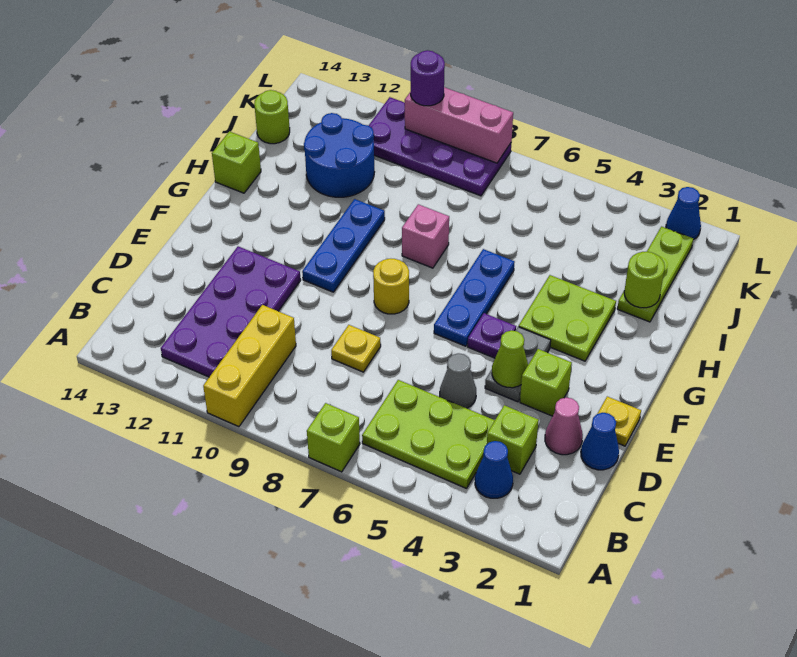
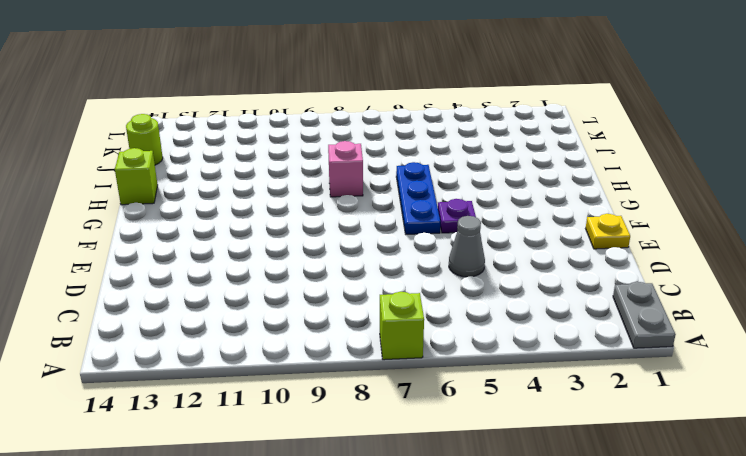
grey 1x2 plate [613,282,676,348] -> grey 1x2 plate moved to [485,327,551,402]
none -> yellow 1x3 brick [203,305,296,427]
none -> blue 1x1 cone [475,441,513,498]
none -> lime 2x3 plate [362,380,495,488]

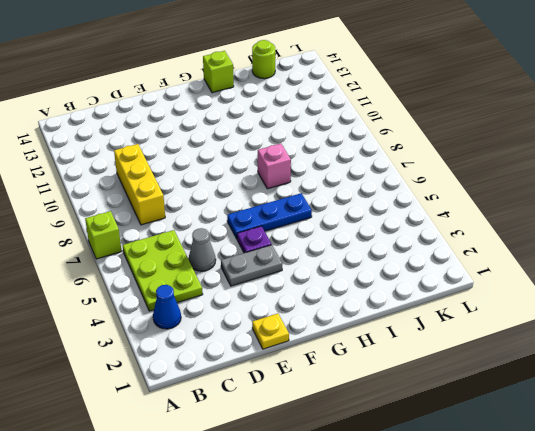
yellow 1x3 brick [114,144,165,225] -> yellow 1x3 brick turned to [203,305,296,427]
none -> purple 2x4 plate [161,246,301,377]
none -> lime 1x1 brick [487,405,539,474]
none -> blue 1x1 cone [581,413,619,470]

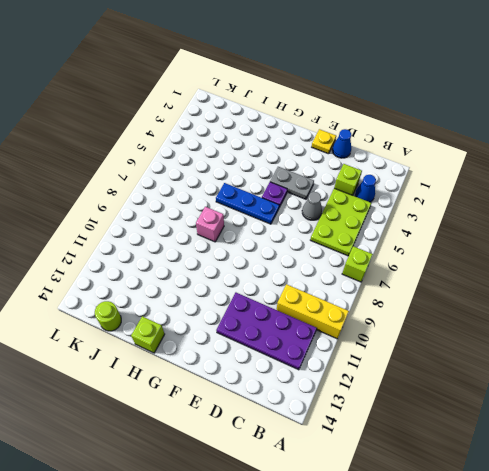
none -> pink 1x1 cone [545,398,583,455]
none -> yellow 1x1 plate [331,325,381,372]
none -> lime 1x1 brick [520,349,572,416]

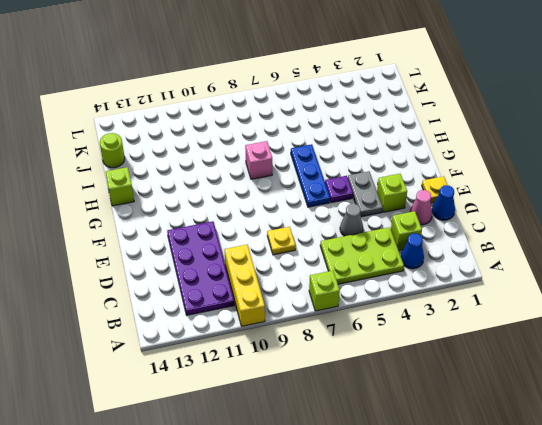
none -> yellow 1x1 round brick [373,259,409,314]
none -> blue 1x3 plate [302,199,385,292]
none -> lime 2x2 plate [519,275,616,361]

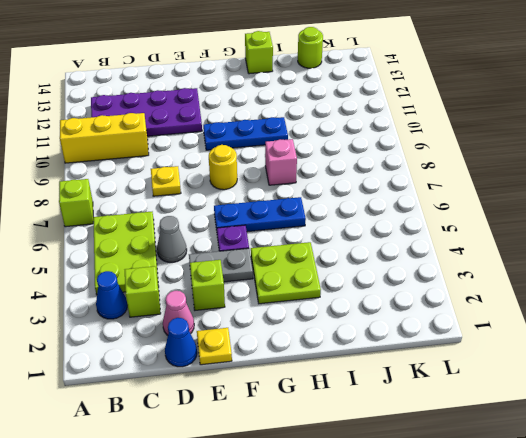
none -> lime 1x3 plate [617,227,693,322]
none -> blue 2x2 round brick [304,113,374,197]
none -> purple 2x4 plate [369,97,511,196]

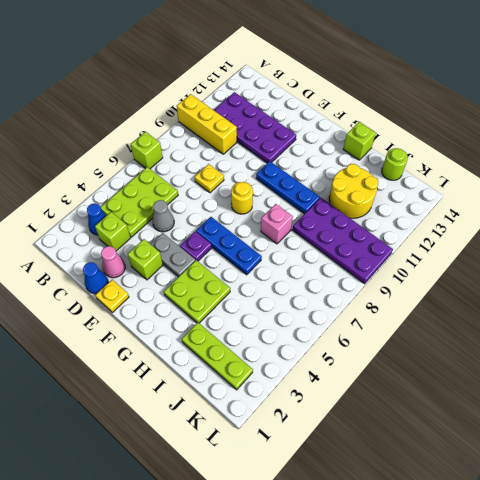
purple 2x4 plate [293,198,393,284] -> purple 2x4 plate turned to [369,97,511,196]
yellow 2x2 round brick [329,164,378,218] -> blue 2x2 round brick [304,113,374,197]
none -> blue 1x1 cone [666,187,701,240]
none -> lime 1x1 cone [492,330,528,388]
none -> lime 1x1 round brick [624,252,665,308]

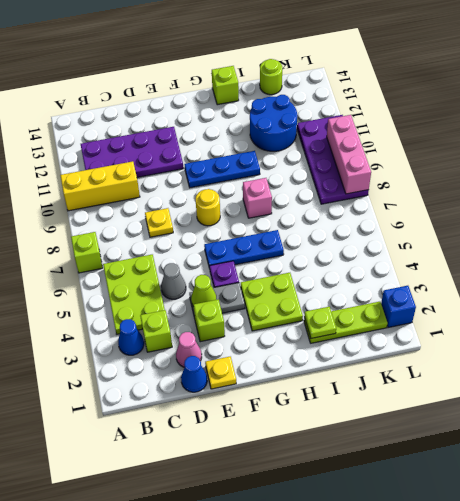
lime 1x1 plate [304,307,336,338] -> lime 1x1 round brick [624,252,665,308]
blue 1x1 brick [381,286,416,328] -> blue 1x1 cone [666,187,701,240]
none -> purple 1x1 round brick [411,50,445,106]

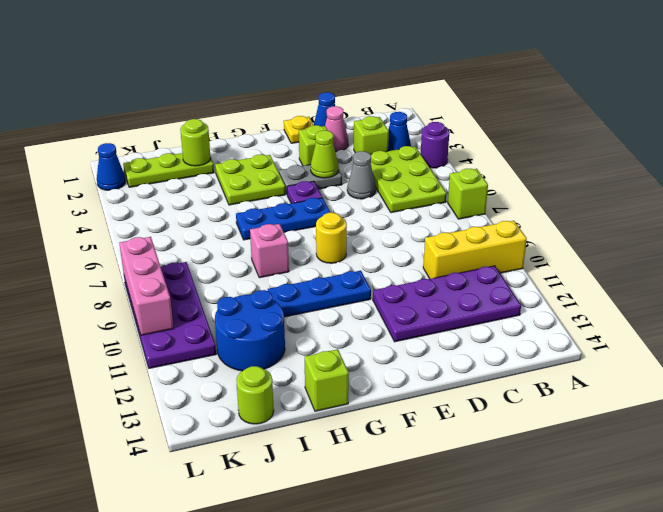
purple 1x1 round brick [421,122,449,168] -> purple 1x1 round brick moved to [411,50,445,106]
none -> yellow 1x1 plate [331,325,381,372]

